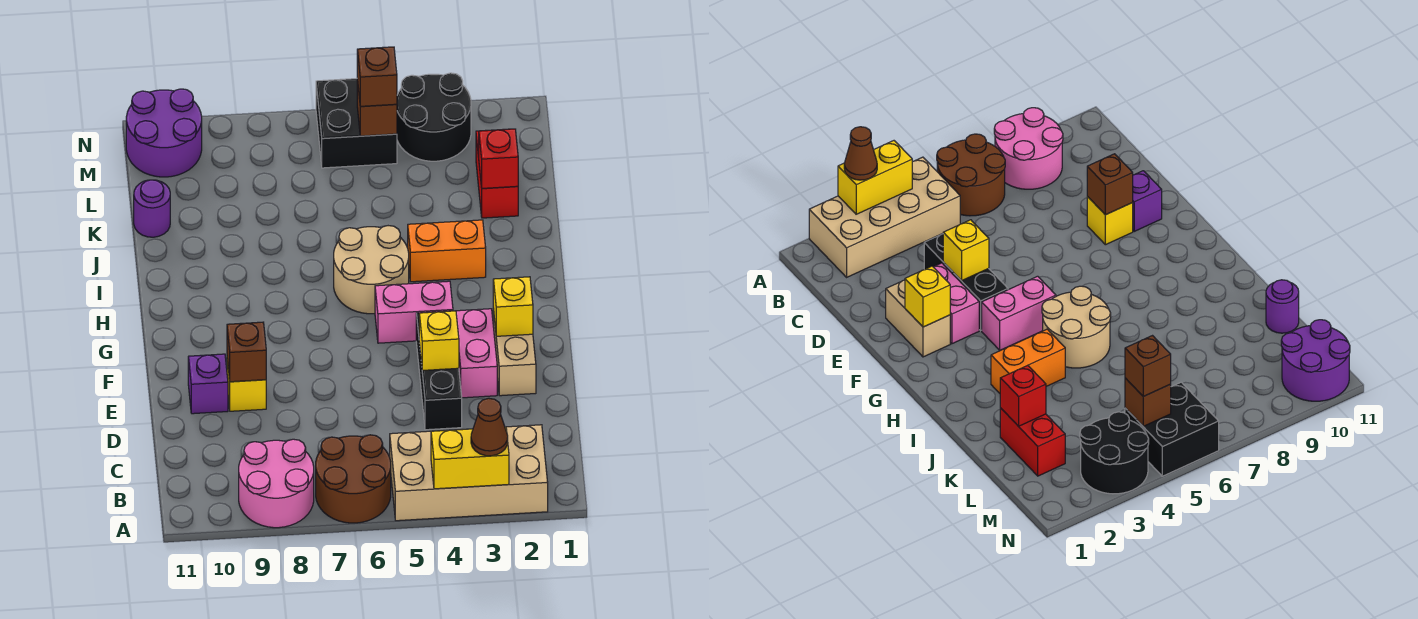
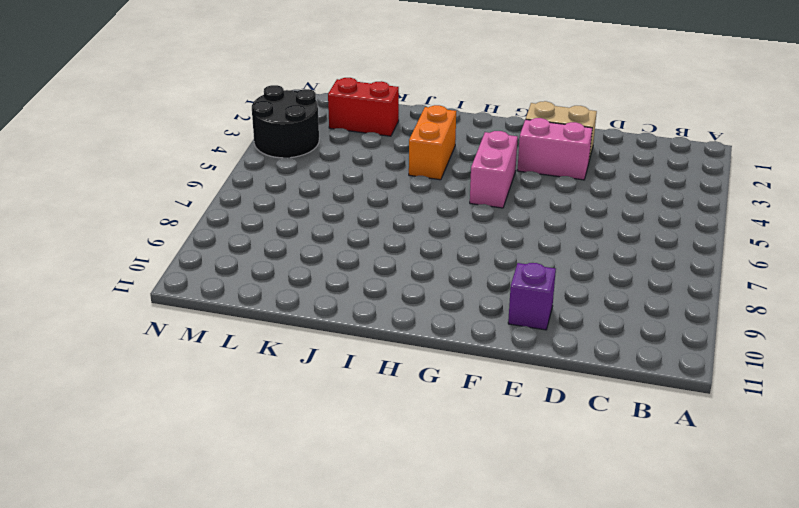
none -> tan 2x4 brick [390,425,548,521]
none -> brown 2x2 round brick [316,435,391,523]
none -> pink 2x2 round brick [239,439,314,528]

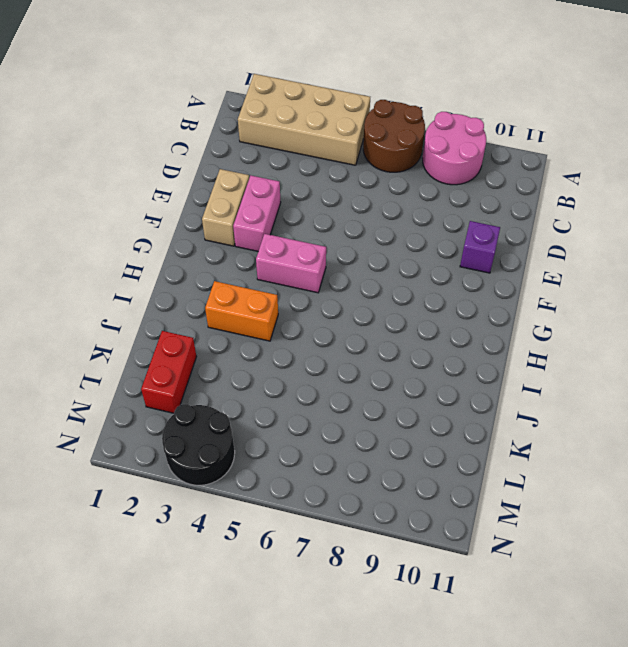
none -> black 1x3 brick [416,311,462,430]
none -> yellow 1x1 brick [227,359,266,411]
none -> tan 2x2 round brick [334,226,409,314]

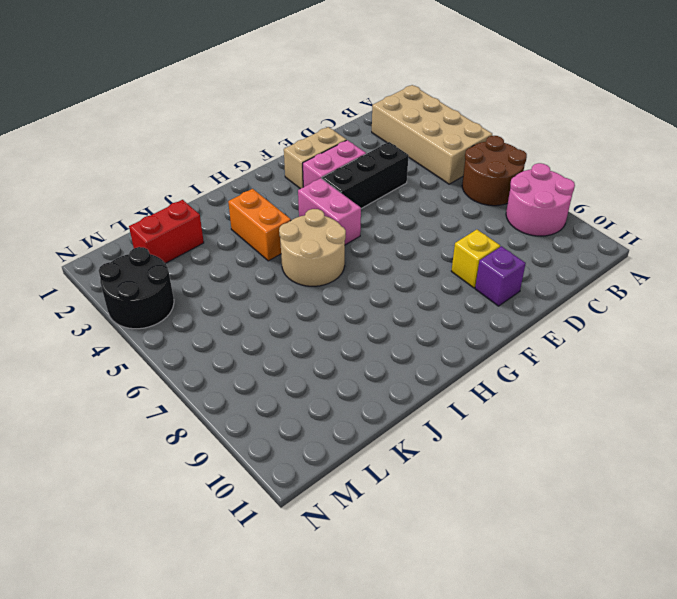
none -> purple 1x1 round brick [134,180,170,237]
none -> black 2x2 brick [316,79,397,168]
none -> purple 2x2 round brick [126,89,202,177]

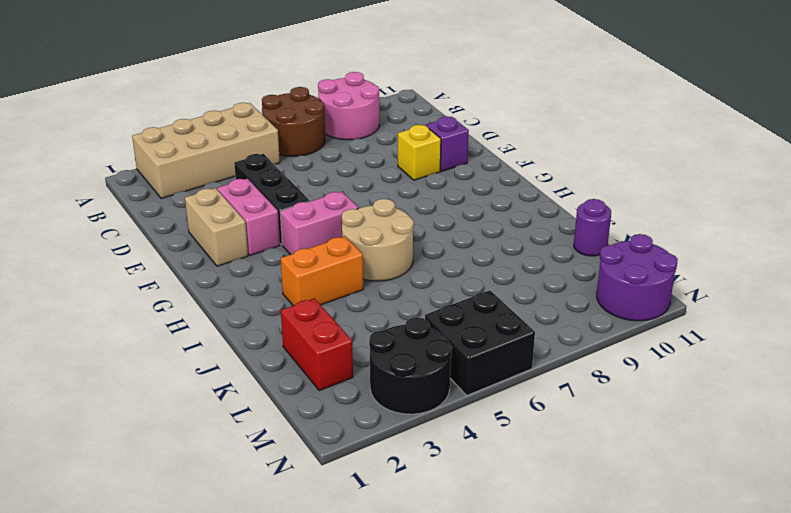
none -> yellow 1x2 brick [431,427,509,489]
none -> yellow 1x1 brick [419,311,459,370]
none -> brown 1x1 brick [227,322,266,382]

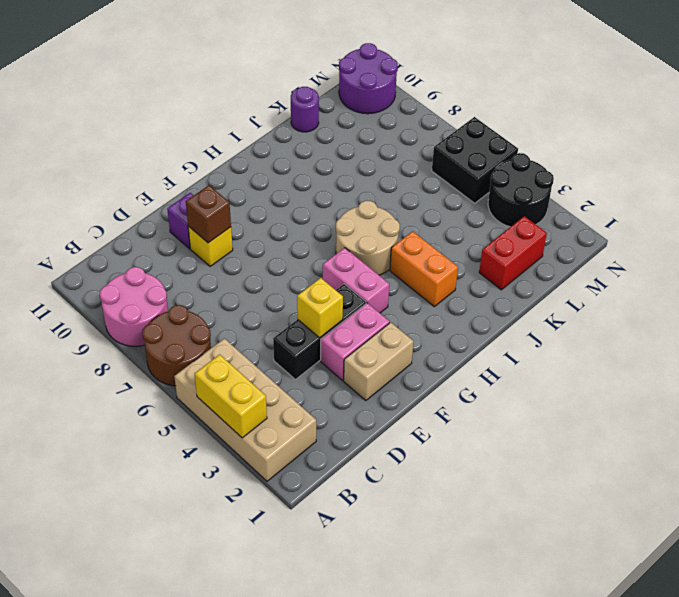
none -> yellow 1x1 brick [493,277,533,336]
none -> red 1x1 brick [479,129,518,188]
none -> brown 1x1 brick [357,79,397,136]

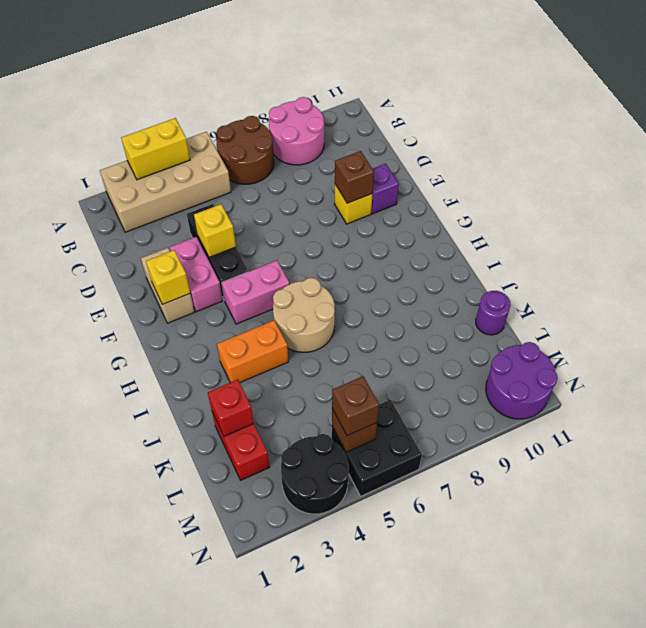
none -> brown 1x1 cone [471,398,508,456]

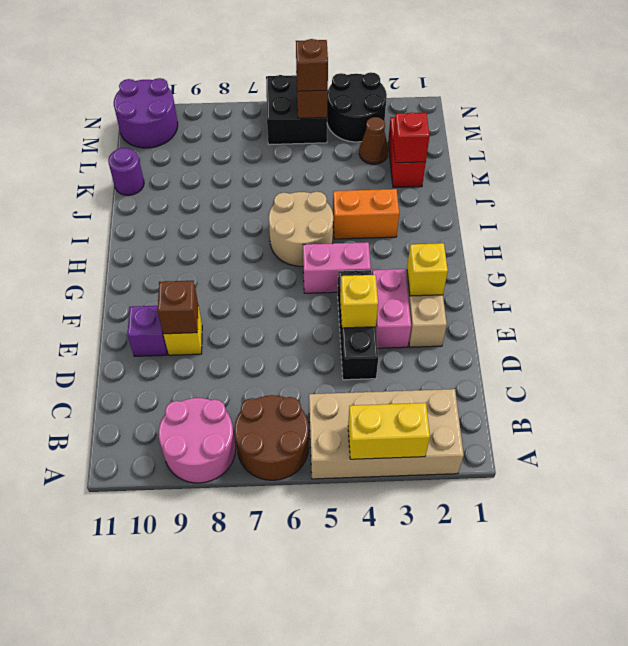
brown 1x1 cone [359,117,388,164] -> brown 1x1 cone moved to [471,398,508,456]

